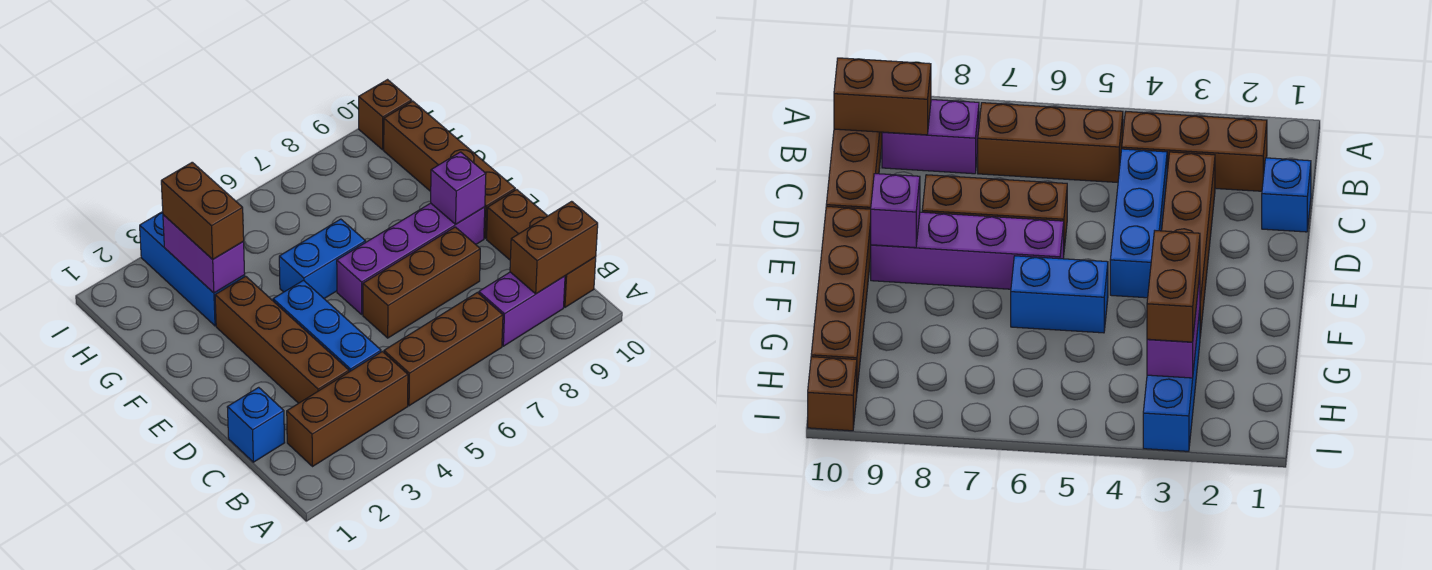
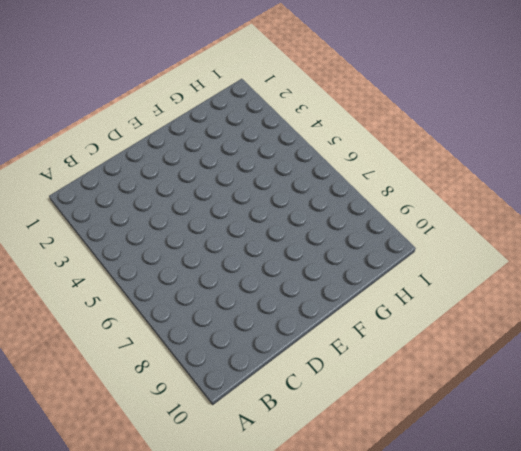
none -> brown 1x3 brick [287,352,408,466]
none -> brown 1x3 brick [384,292,503,406]
none -> purple 1x2 brick [479,272,565,346]

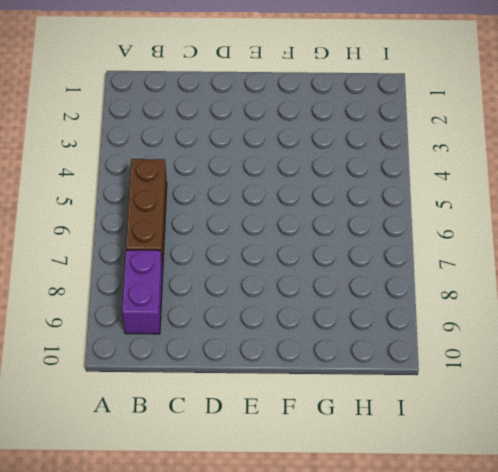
none -> brown 1x3 brick [287,352,408,466]
none -> brown 1x3 brick [487,190,596,307]
none -> blue 1x1 brick [227,387,285,462]

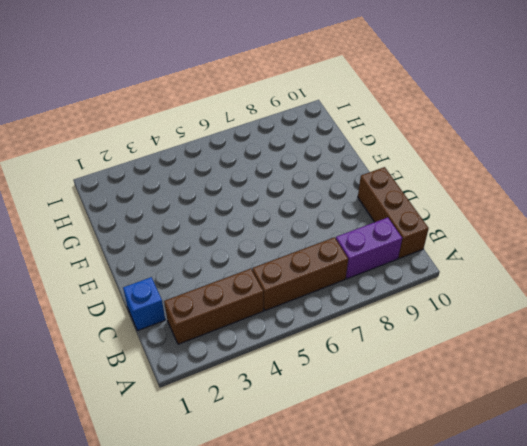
none -> brown 1x4 brick [215,276,349,403]
none -> blue 1x3 brick [273,280,381,372]
none -> brown 1x3 brick [363,227,480,338]

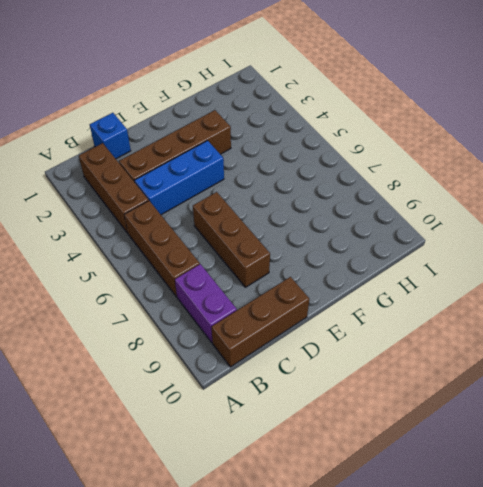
none -> purple 1x4 brick [337,203,485,314]
none -> brown 1x4 brick [384,101,515,238]
none -> blue 1x2 brick [279,219,366,298]

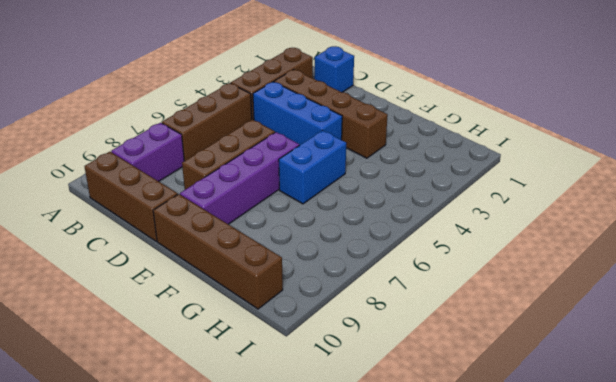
none -> blue 1x3 brick [140,212,245,326]
none -> brown 1x1 brick [359,80,412,150]
none -> brown 1x2 brick [510,201,598,294]

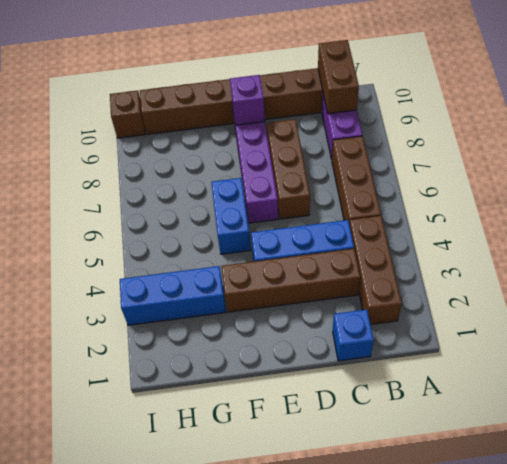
none -> purple 1x2 brick [163,215,245,293]
none -> brown 1x2 brick [161,162,244,259]

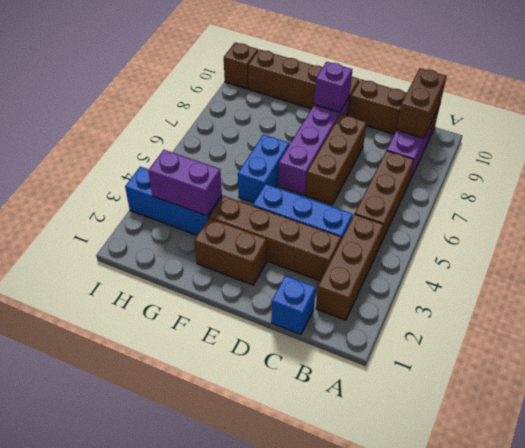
brown 1x2 brick [194,218,267,285] -> brown 1x2 brick moved to [161,162,244,259]

